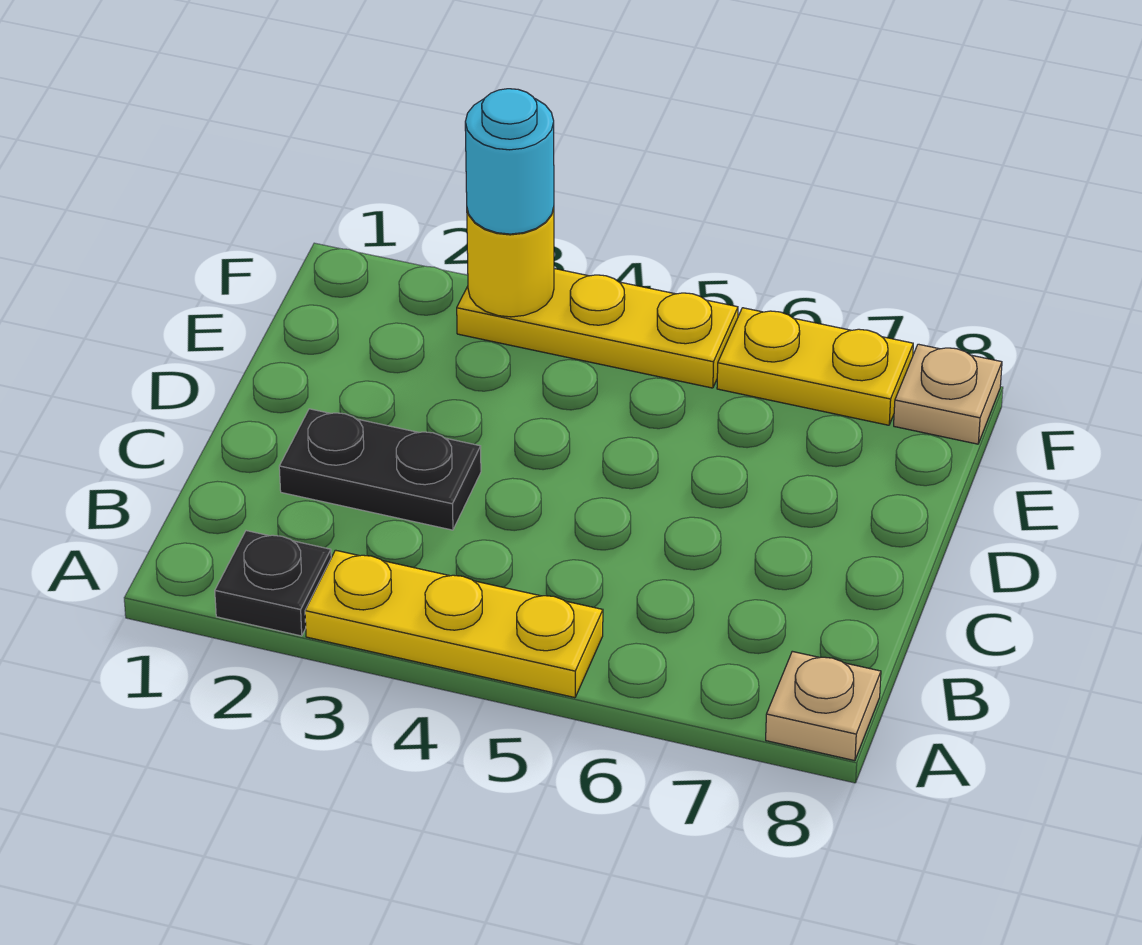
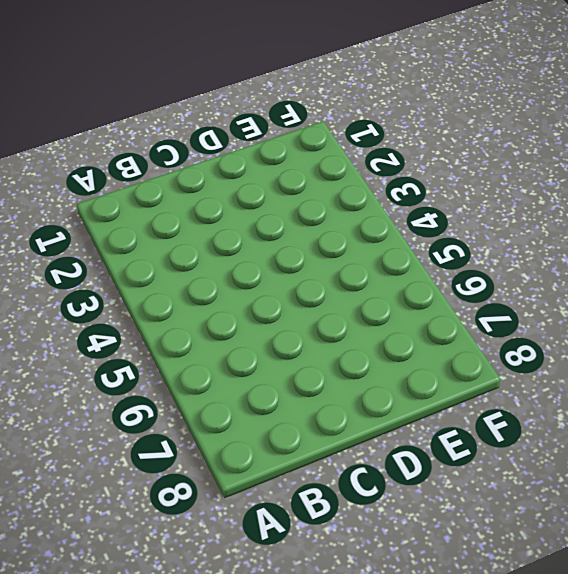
none -> black 1x1 plate [215,531,331,636]
none -> yellow 1x3 plate [305,550,603,698]

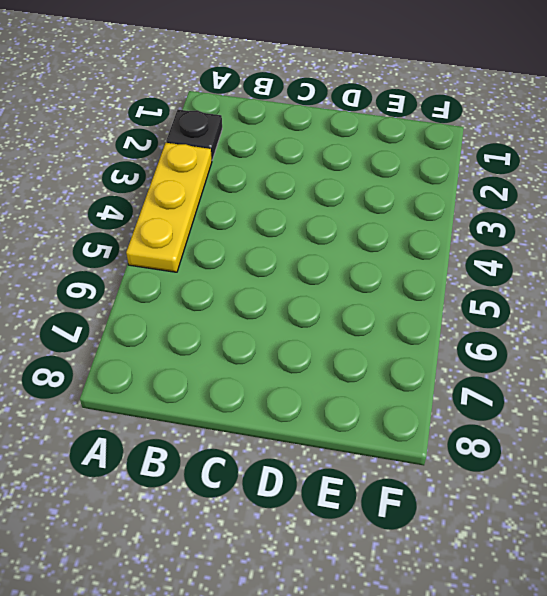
none -> tan 1x1 plate [766,651,881,761]
none -> black 1x2 plate [279,409,481,530]

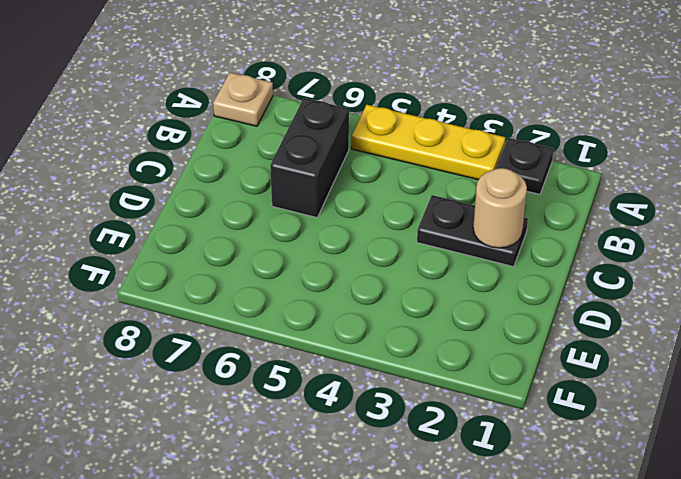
black 1x2 brick [270,98,349,217] -> none
tan 1x1 round brick [473,168,527,248] -> none
none -> yellow 1x3 plate [457,269,738,388]
none -> yellow 1x2 plate [717,308,913,425]

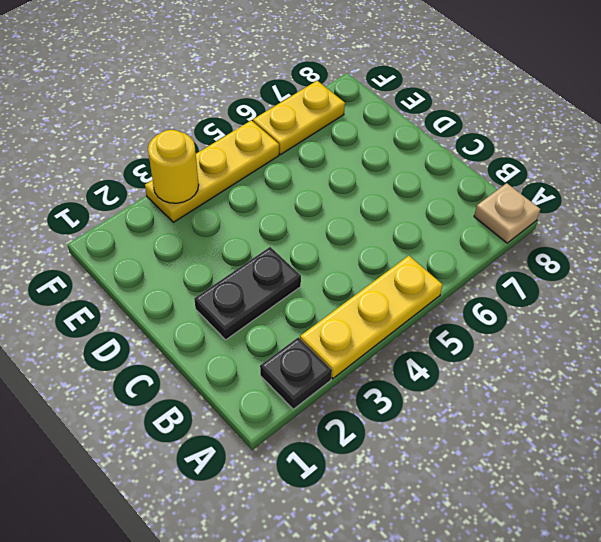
none -> tan 1x1 plate [894,344,1002,444]
none -> cyan 1x1 round brick [465,89,554,234]

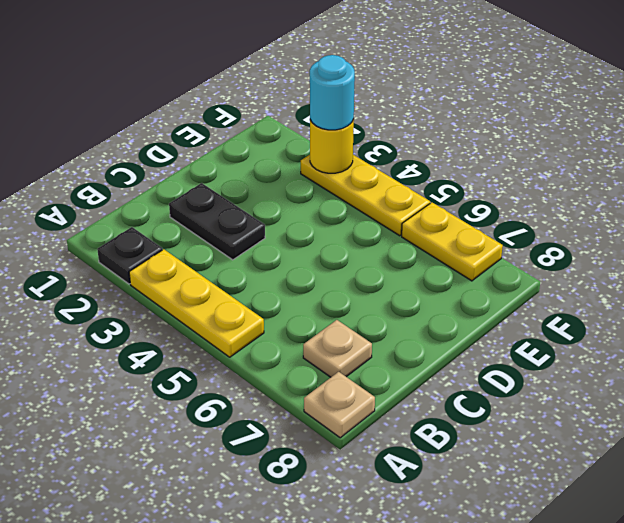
tan 1x1 plate [303,320,372,377] -> tan 1x1 plate moved to [894,344,1002,444]

